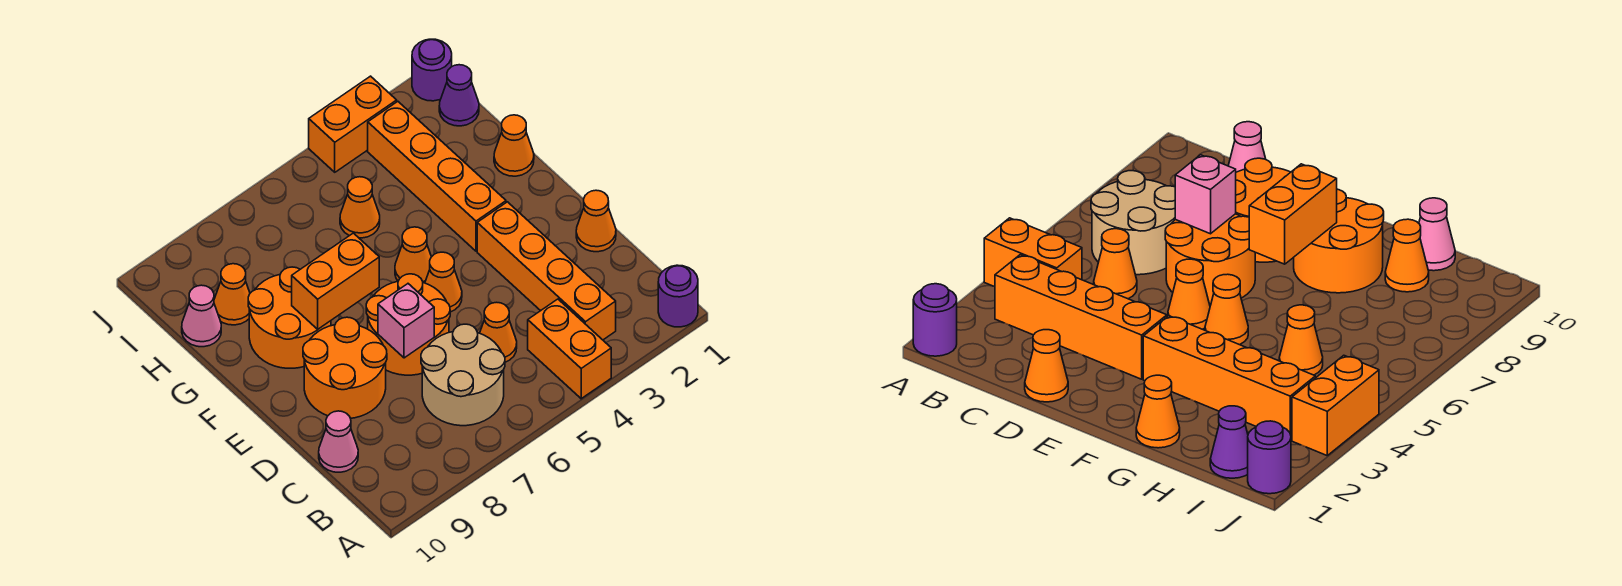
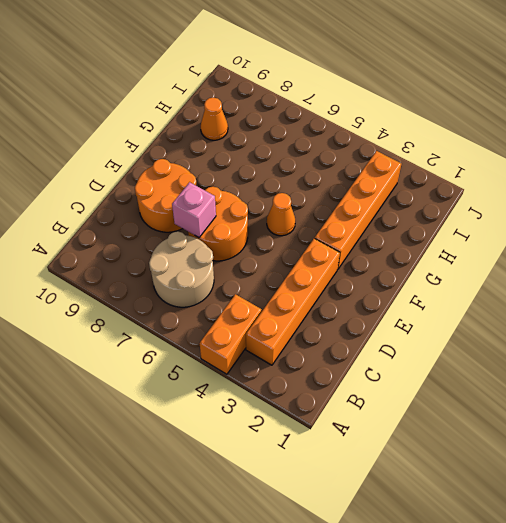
none -> purple 1x1 round brick [658,265,698,327]
none -> orange 1x1 cone [480,302,517,362]
none -> pink 1x1 cone [319,411,358,472]

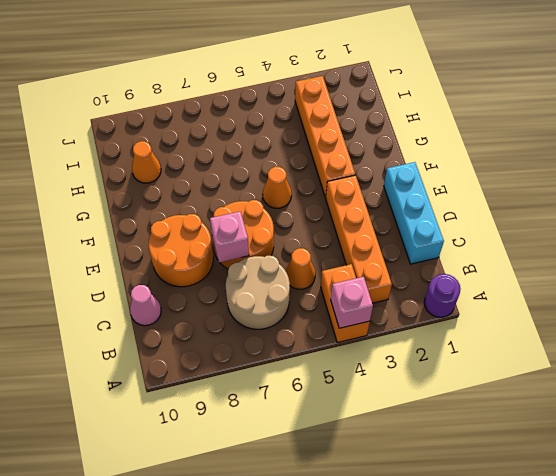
pink 1x1 brick [331,277,373,328] -> none
cyan 1x3 brick [384,162,444,264] -> orange 1x1 cone [576,190,616,252]
none -> orange 1x1 cone [425,252,462,312]
none -> orange 2x2 round brick [248,267,331,368]
none -> orange 1x1 cone [494,115,534,176]

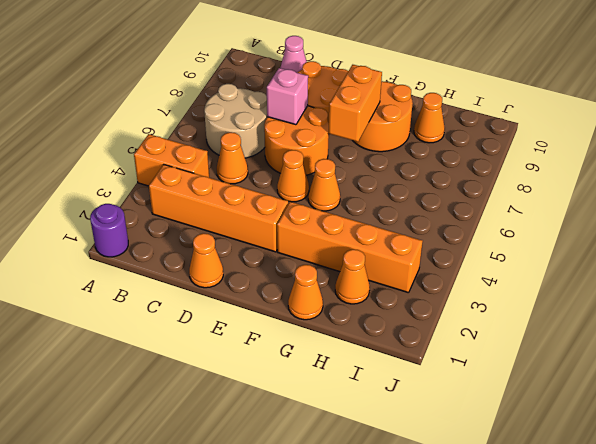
orange 1x1 cone [335,249,370,304] -> orange 1x1 cone moved to [340,177,380,238]
none -> pink 1x1 cone [182,285,221,347]
none -> purple 1x1 cone [439,65,479,126]
none -> purple 1x1 round brick [412,39,452,101]

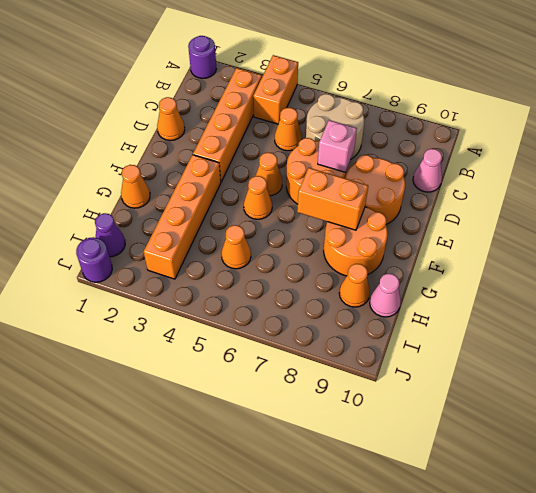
none -> orange 1x2 brick [309,76,397,172]

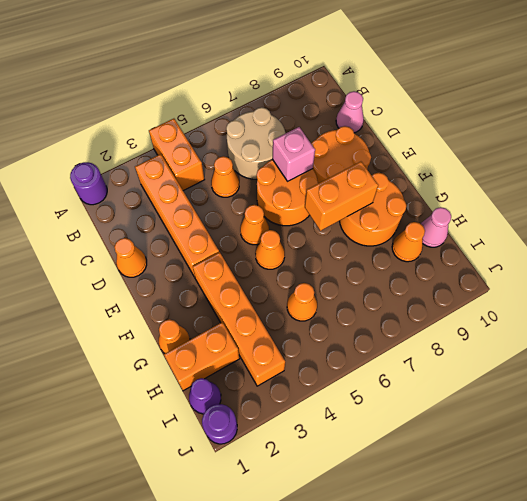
orange 1x2 brick [164,322,240,391] -> orange 1x2 brick moved to [309,76,397,172]

